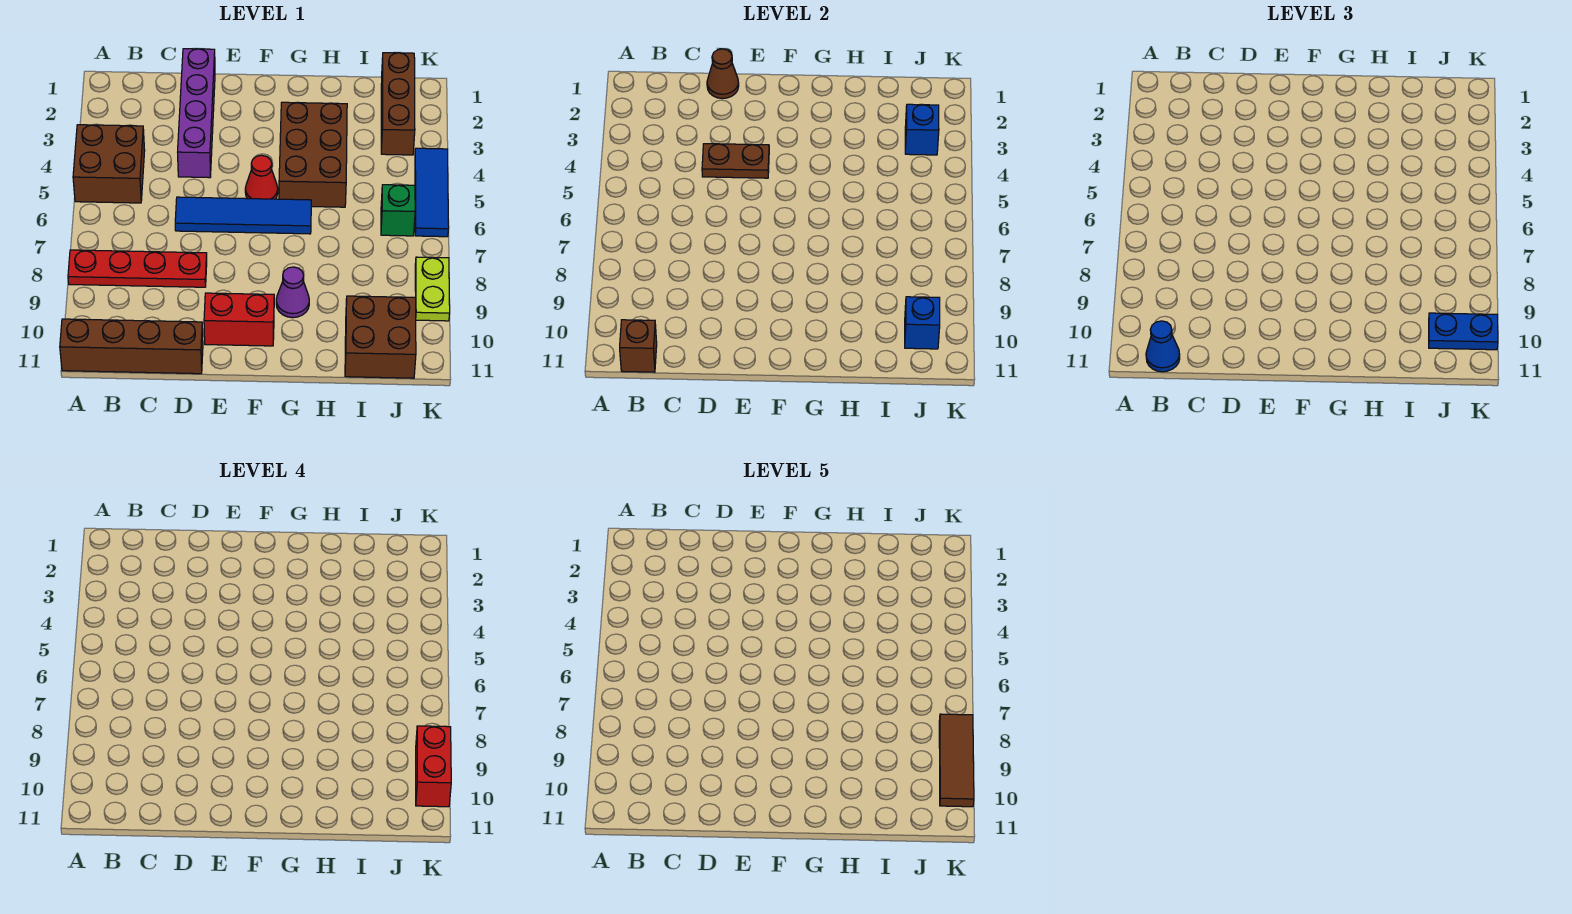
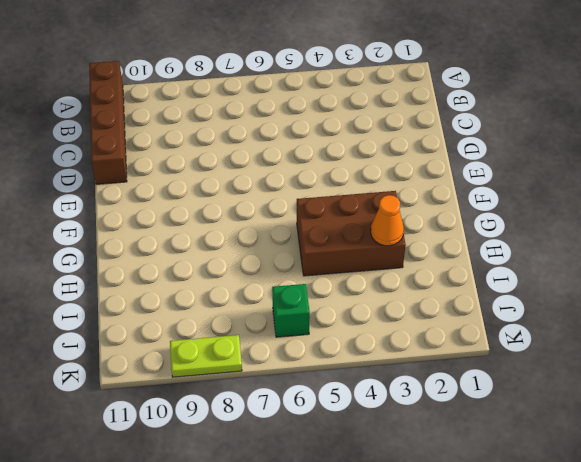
orange 1x1 cone [371,195,404,246] -> none
none -> brown 2x2 brick [73,125,145,203]
none -> red 1x4 plate [68,250,207,287]
none -> purple 1x4 brick [178,49,215,178]

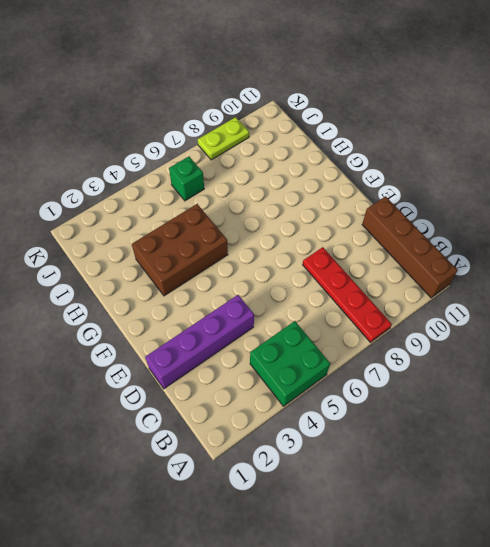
green 2x2 brick [250,321,330,406] -> brown 2x2 brick [73,125,145,203]
none -> blue 1x4 tile [175,197,311,234]
none -> red 1x2 brick [204,293,274,346]
none -> red 1x1 cone [245,155,278,199]

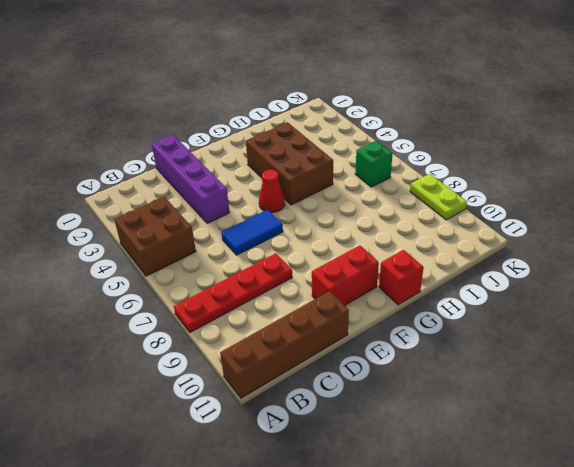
blue 1x2 tile [221,210,283,255] -> blue 1x4 tile [175,197,311,234]
red 1x1 brick [379,250,424,305] -> none
none -> purple 1x1 cone [276,267,309,318]
none -> brown 2x2 brick [345,296,416,378]
none -> brown 1x3 brick [381,53,415,155]

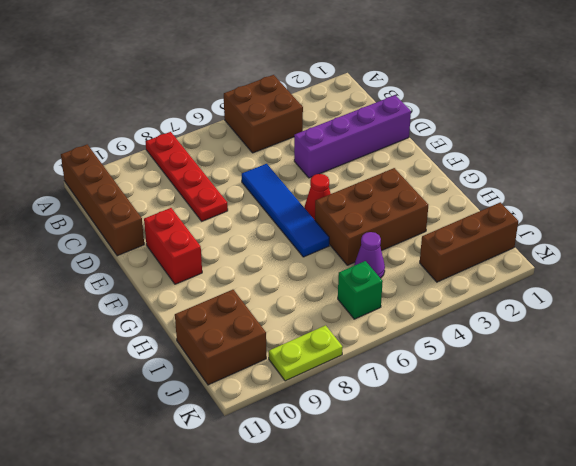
purple 1x1 cone [354,232,385,278] -> purple 1x1 cone moved to [276,267,309,318]
none -> blue 1x3 tile [415,148,449,237]
none -> brown 1x1 brick [620,320,657,372]
none -> brown 1x1 cone [707,49,739,99]

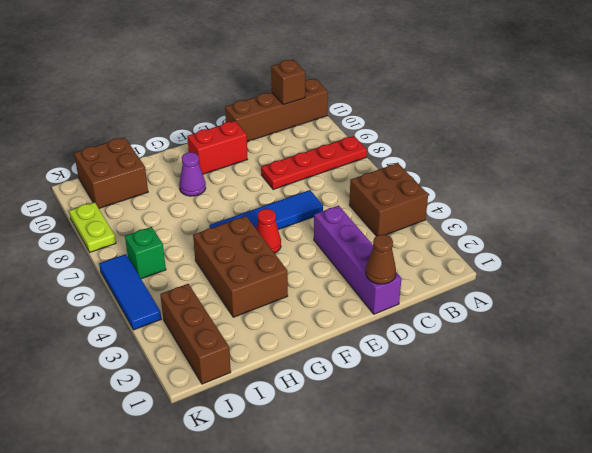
none -> brown 1x2 plate [702,144,769,178]
none -> blue 1x1 brick [905,104,939,155]
none -> blue 1x1 brick [905,297,940,349]

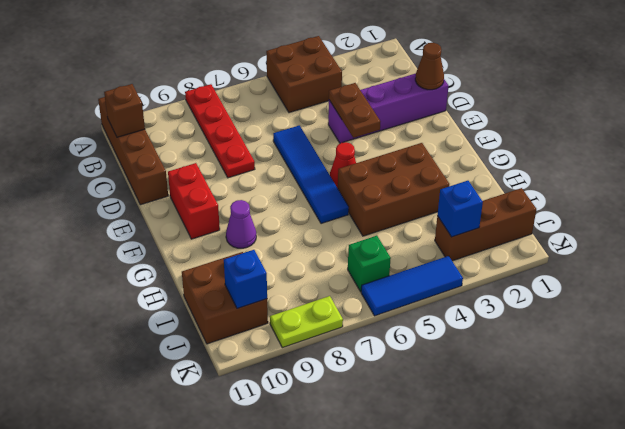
none -> blue 1x1 cone [1146,321,1180,372]
none -> blue 1x2 plate [1429,313,1498,350]
none -> red 1x2 brick [416,726,451,807]

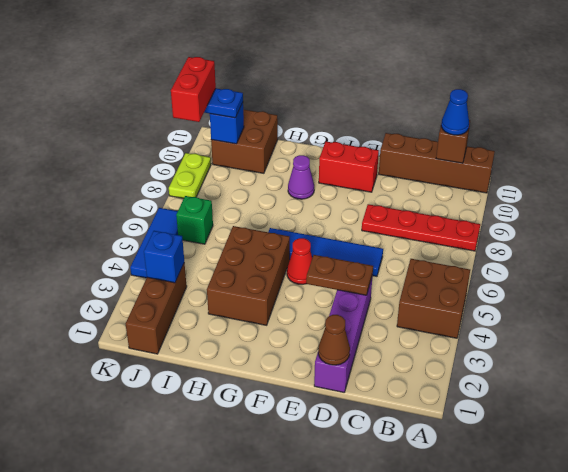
none -> brown 1x3 tile [939,714,974,807]

